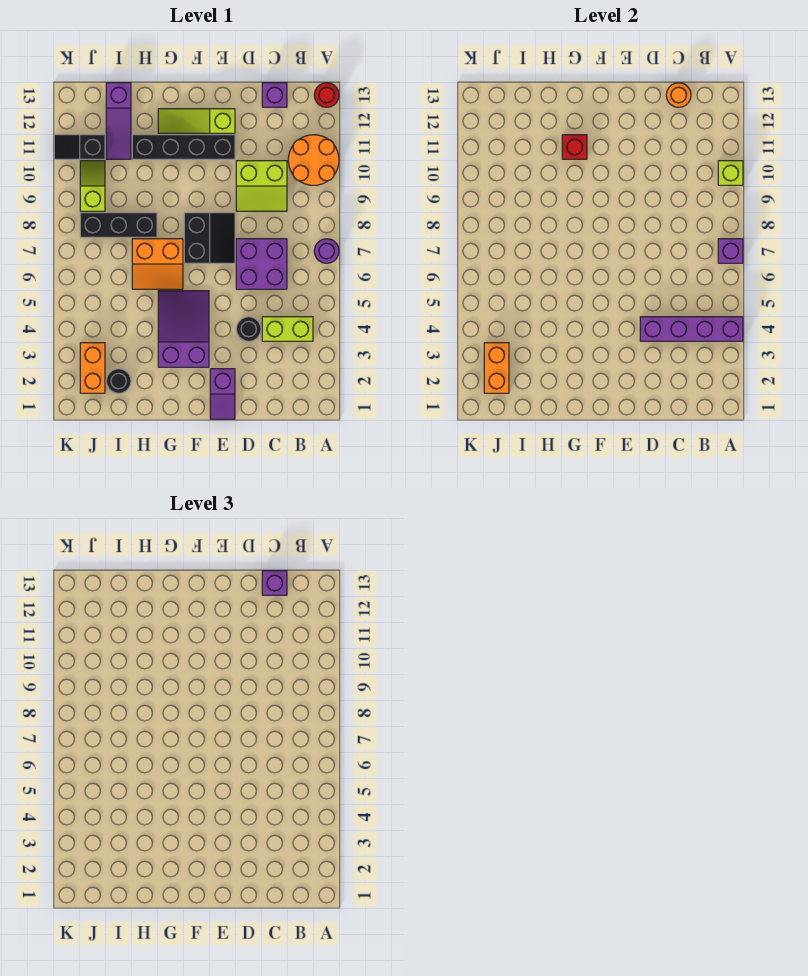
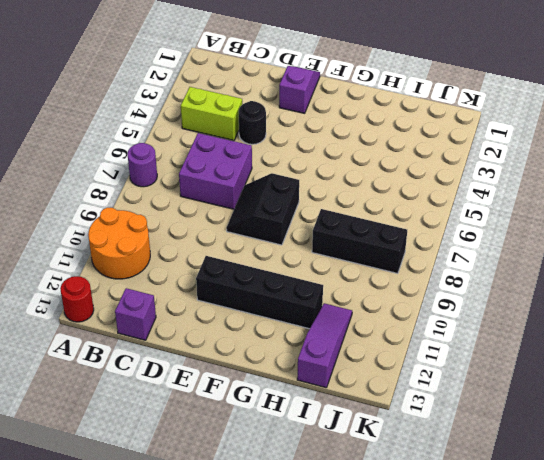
none -> lime 2x2 slope [236,161,287,211]
none -> lime 1x3 slope [158,109,235,133]
none -> purple 2x3 slope [158,291,209,367]

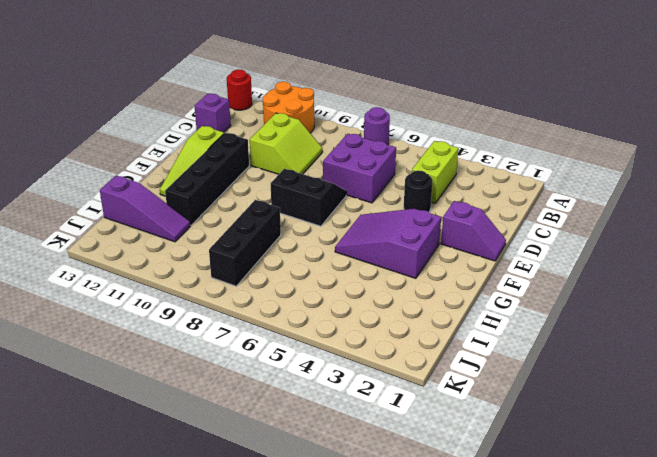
none -> orange 2x2 slope [132,239,183,289]
none -> black 1x1 round brick [106,369,131,393]
none -> orange 1x2 brick [80,343,105,393]

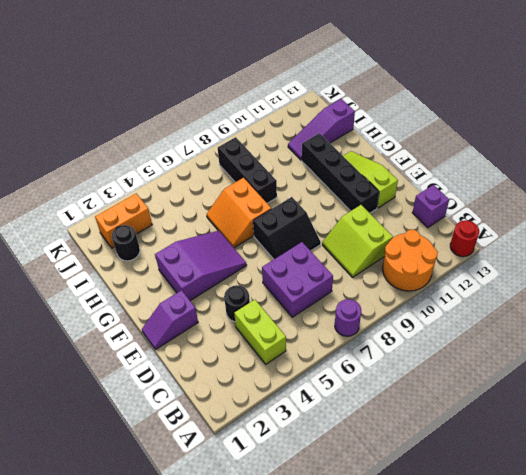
none -> lime 1x2 slope [80,161,105,211]
none -> black 1x2 slope [54,135,105,159]
none -> purple 1x4 brick [640,317,743,341]

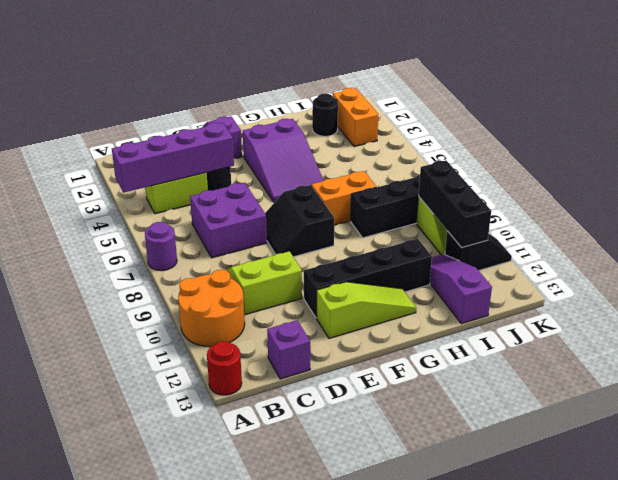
black 1x3 brick [419,160,491,248] -> none
none -> purple 1x1 brick [718,239,743,263]
none -> lime 1x1 brick [718,161,743,185]
none -> orange 1x1 round brick [666,83,691,107]

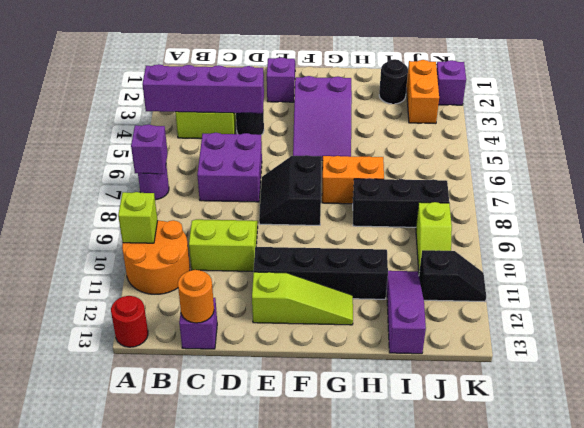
purple 1x1 brick [437,60,466,105] -> purple 1x1 brick moved to [262,571,287,595]
none -> red 1x1 brick [562,135,587,159]
none -> orange 1x2 brick [484,343,509,393]

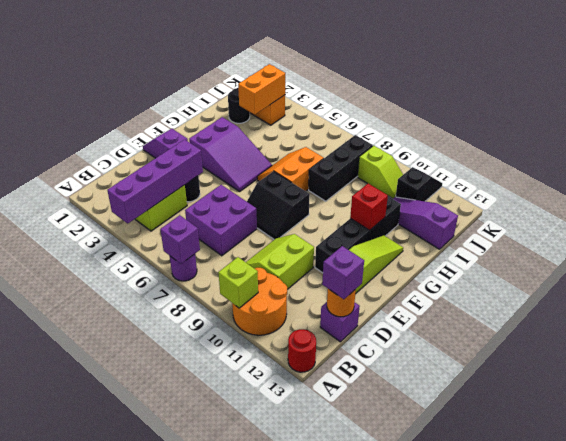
orange 1x2 brick [238,64,285,115] -> orange 1x2 brick turned to [484,343,509,393]

